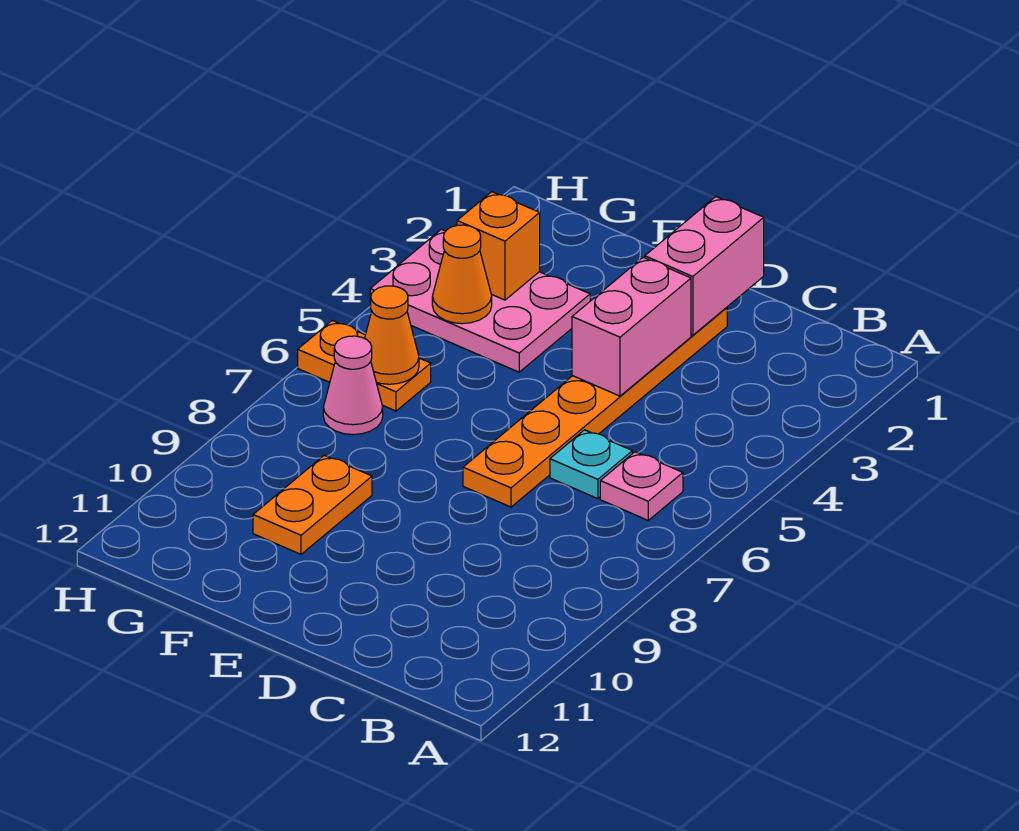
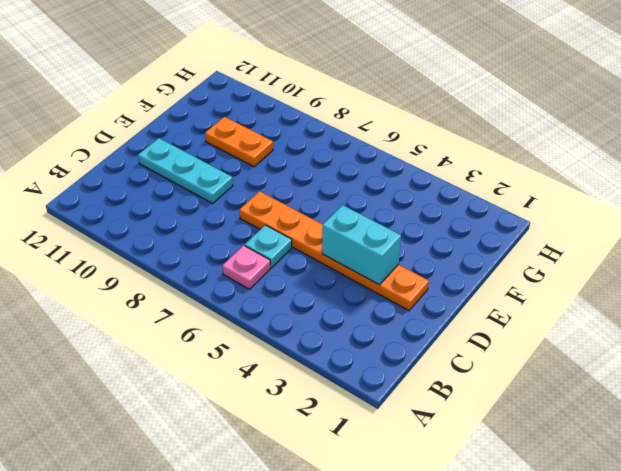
cyan 1x2 brick [322,205,401,285] -> pink 1x2 brick [572,257,691,396]
cyan 1x3 plate [138,138,233,203] -> none
none -> pink 2x3 plate [370,229,590,372]
none -> orange 1x2 plate [298,320,431,411]
none -> pink 1x1 cone [323,336,383,435]

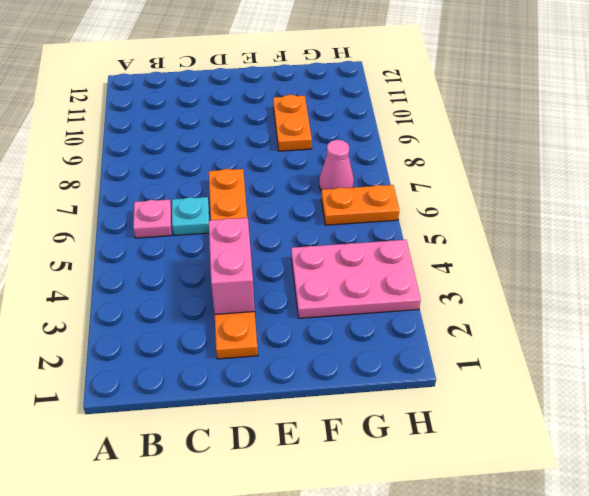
none -> pink 1x2 brick [645,197,764,335]
none -> orange 1x1 brick [457,192,540,300]
none -> orange 1x1 cone [432,225,492,324]

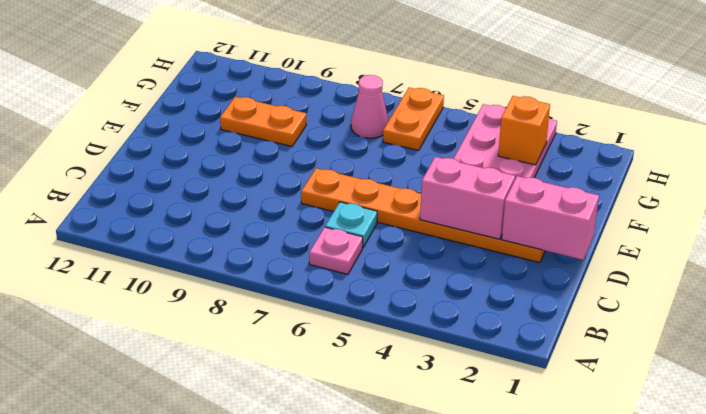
none -> orange 1x1 cone [432,225,492,324]
none -> orange 1x1 cone [365,286,419,384]

